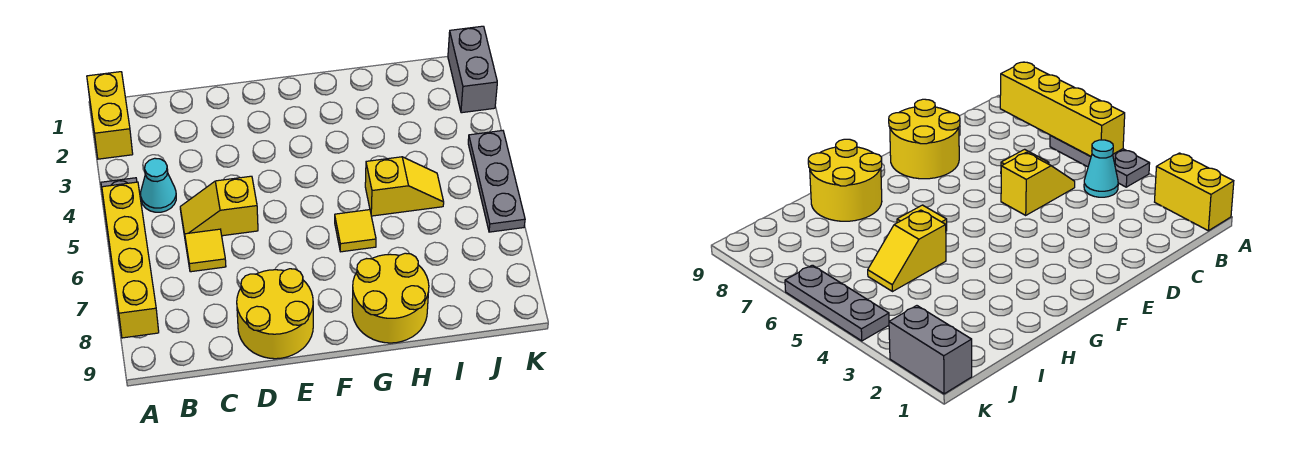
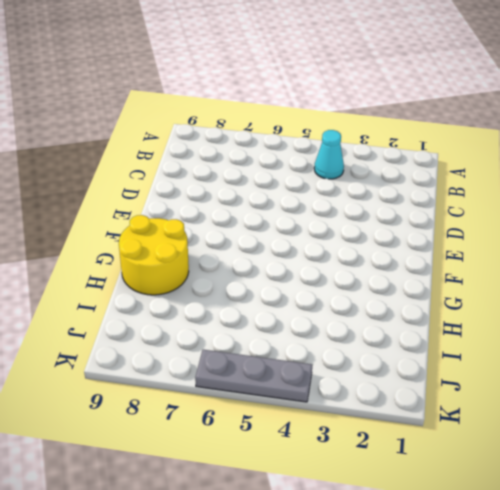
none -> yellow 1x2 brick [87,72,133,159]
none -> grey 1x3 plate [1050,135,1150,187]
none -> yellow 1x2 slope [180,176,258,236]

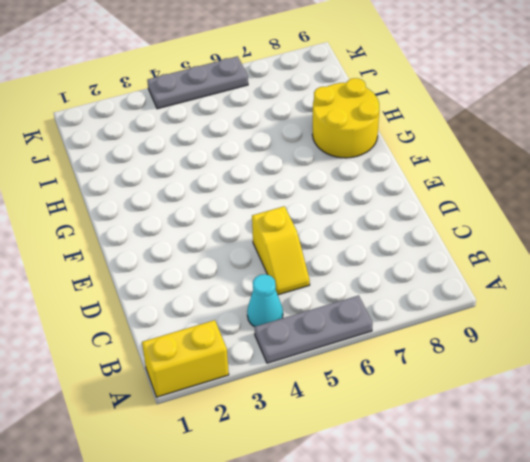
none -> yellow 1x1 tile [185,229,226,272]
none -> yellow 2x2 round brick [237,269,313,359]
none -> yellow 1x1 tile [335,210,376,252]

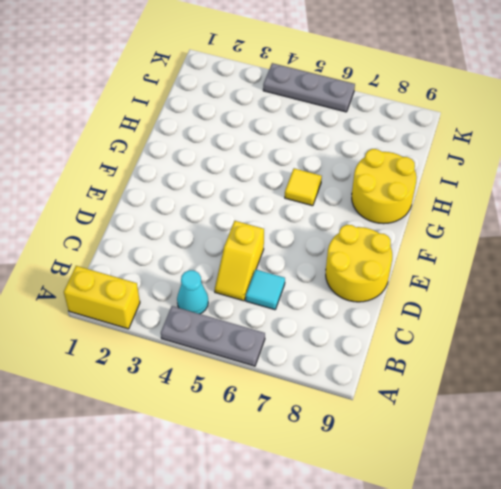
cyan 1x1 tile [246,270,285,310] -> yellow 1x1 tile [185,229,226,272]
none -> yellow 1x2 slope [365,157,444,216]
none -> grey 1x2 brick [448,26,497,113]
none -> yellow 1x4 brick [102,182,159,338]

